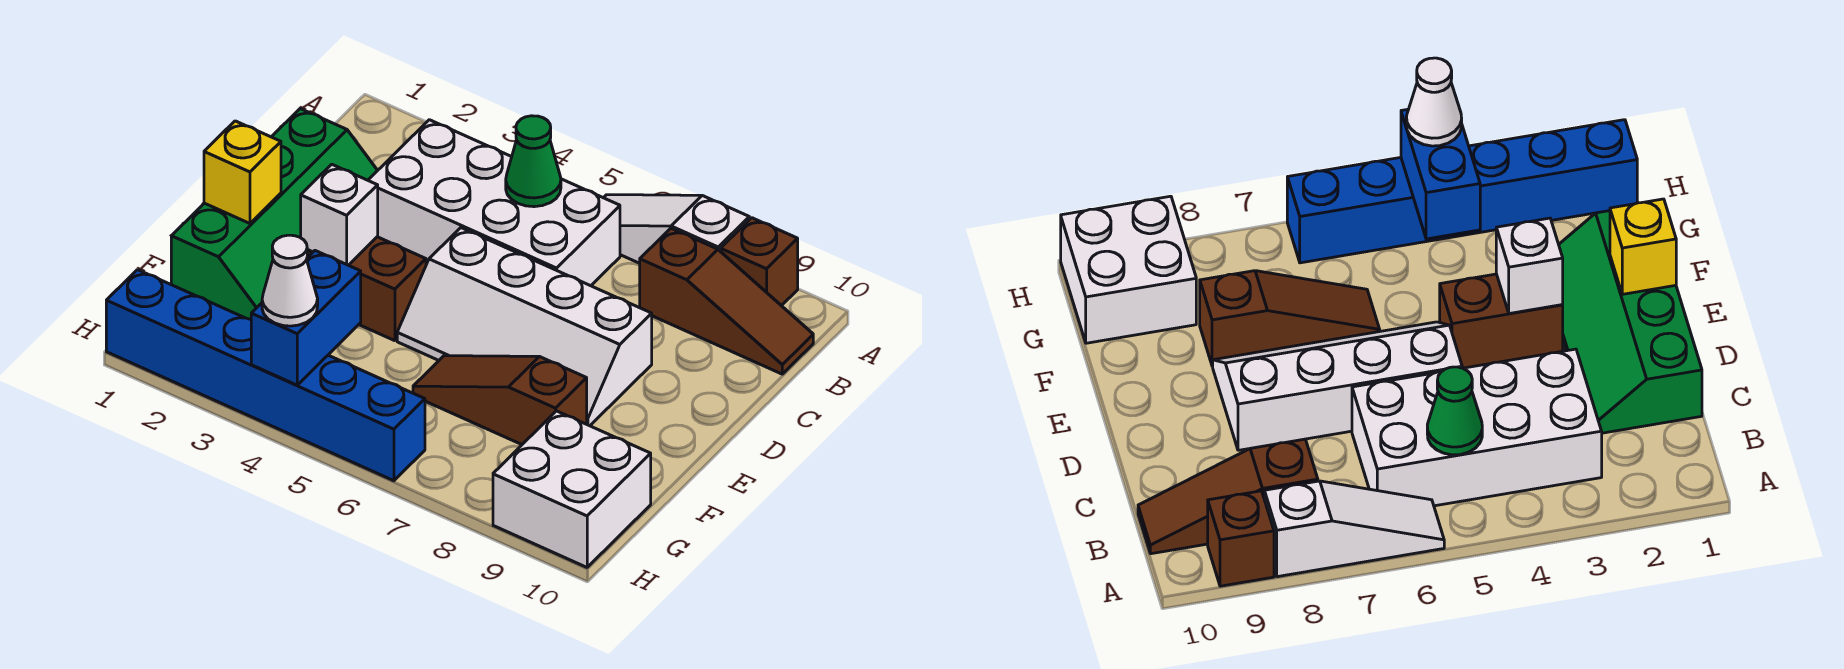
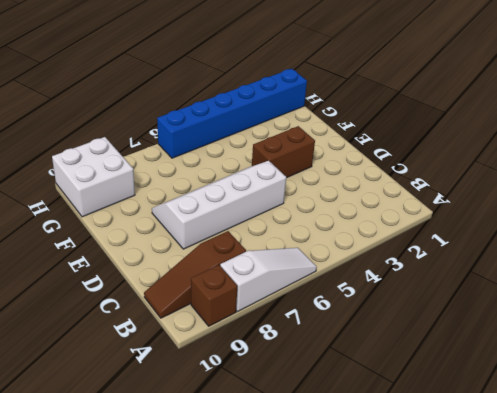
none -> white 2x4 brick [368,120,620,286]
none -> green 2x4 slope [171,109,378,319]
none -> brown 1x3 slope [413,356,587,445]

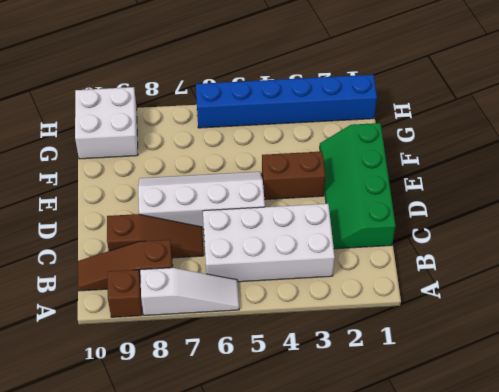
brown 1x3 slope [107,214,204,258] -> brown 1x3 slope moved to [413,356,587,445]
none -> green 1x1 cone [506,116,561,207]
none -> yellow 1x1 brick [204,121,281,223]
none -> white 1x1 brick [301,164,378,265]

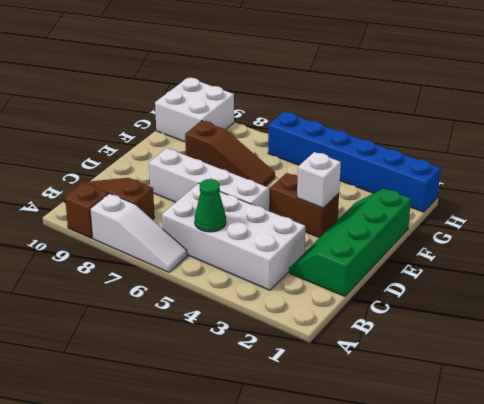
none -> yellow 1x1 brick [204,121,281,223]
none -> blue 1x2 brick [251,251,361,385]
none -> white 1x1 cone [262,235,318,326]

